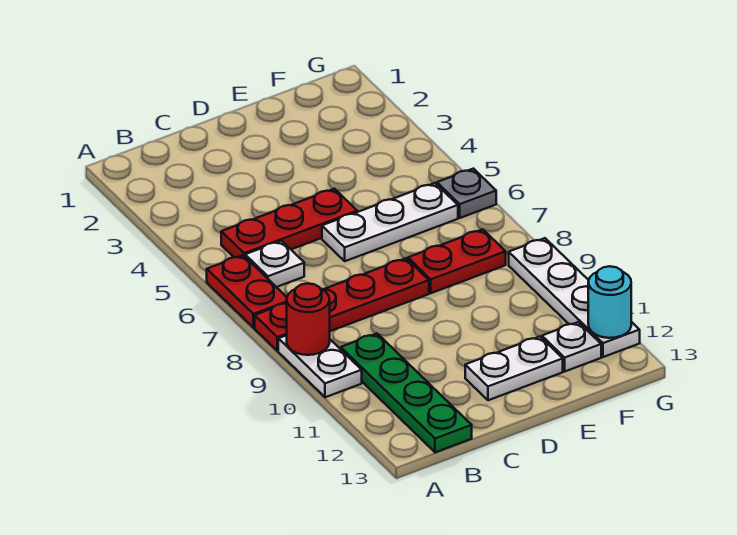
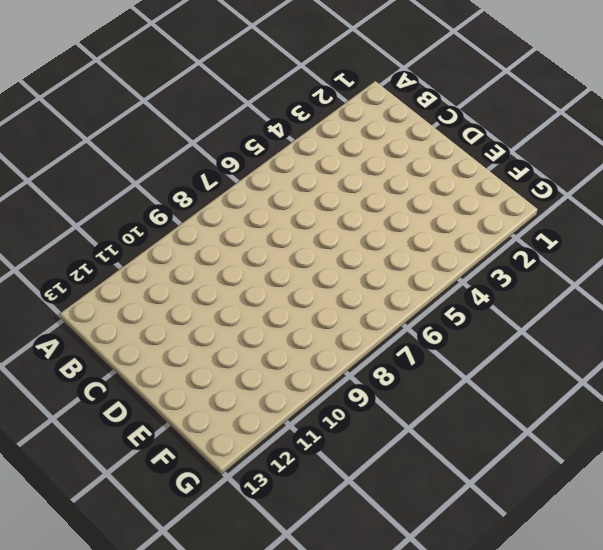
none -> red 1x2 plate [207,255,287,328]
none -> red 1x4 plate [255,258,429,351]
none -> white 1x2 plate [278,335,362,397]

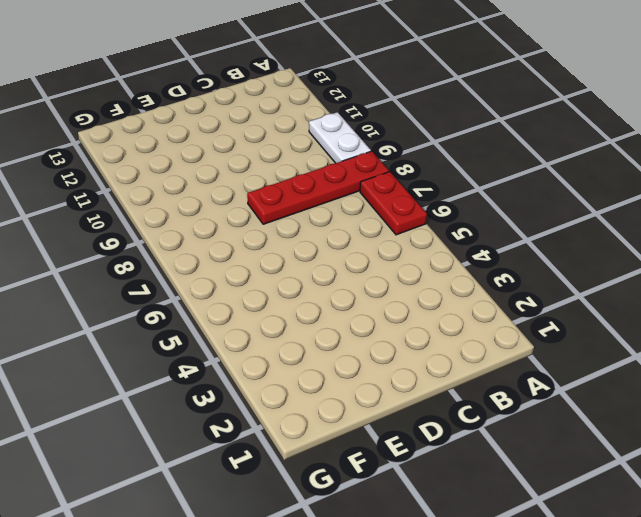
none -> red 1x3 plate [221,189,357,257]
none -> white 1x1 plate [245,241,304,287]
none -> green 1x4 plate [341,334,472,452]

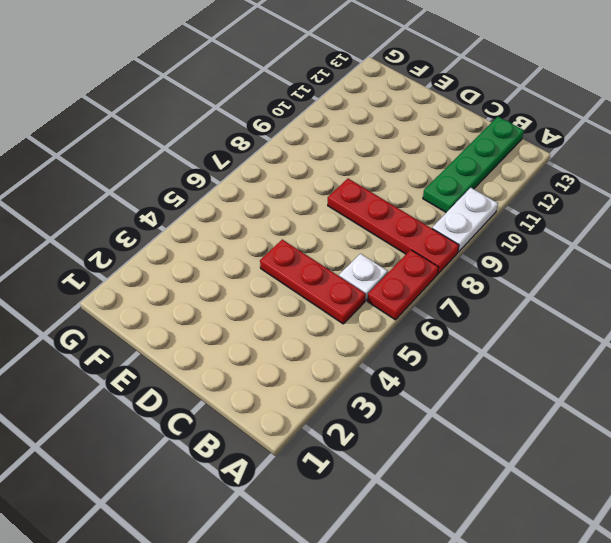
none -> white 1x3 plate [322,183,458,261]
none -> white 1x2 plate [465,337,563,400]
none -> red 1x2 plate [408,229,506,293]

